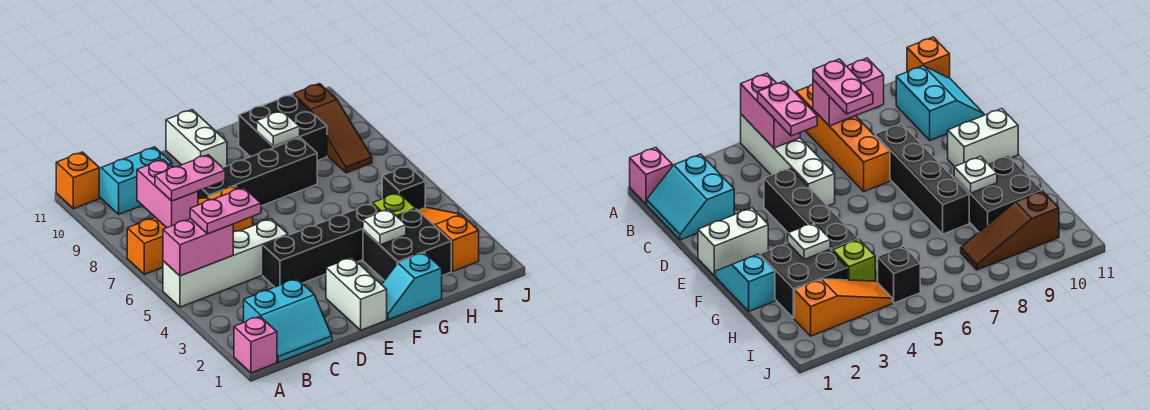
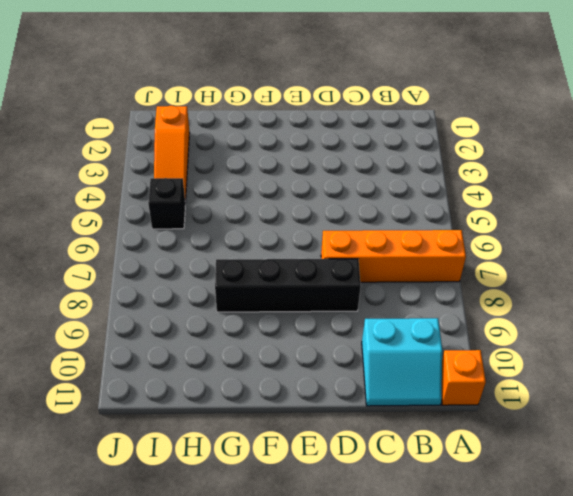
none -> pink 1x1 brick [234,317,277,373]
none -> white 1x4 brick [163,219,288,307]
none -> cyan 2x2 slope [244,279,332,362]

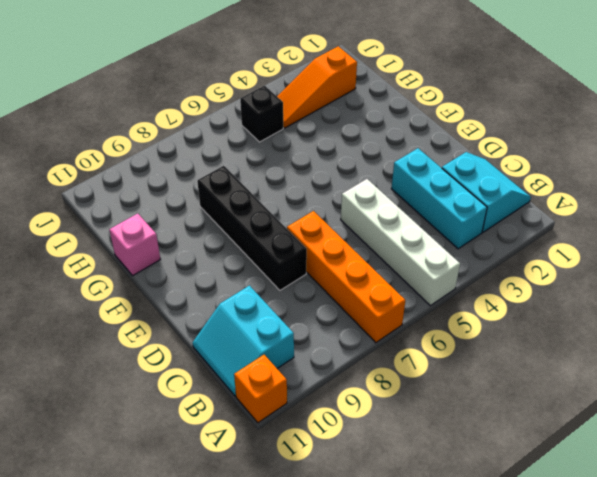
cyan 1x3 brick [391,148,487,249] -> none
pink 1x1 brick [109,214,160,275] -> pink 1x1 brick moved to [234,317,277,373]
none -> black 1x4 brick [263,203,380,287]
none -> white 1x2 brick [326,258,387,330]
none -> white 1x2 brick [166,110,227,168]

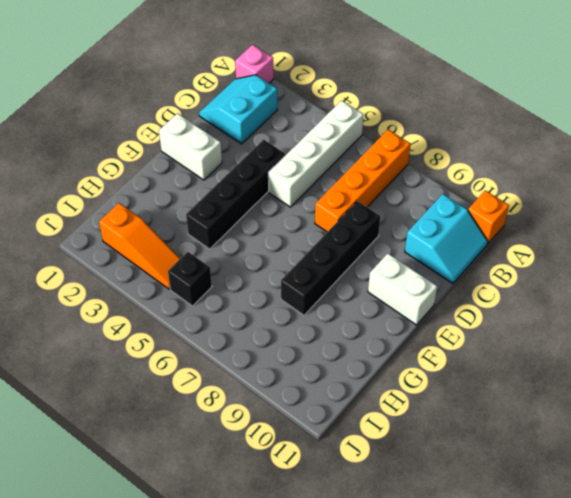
none -> cyan 1x2 slope [382,253,442,320]
none -> black 2x2 brick [363,209,451,281]
none -> black 2x2 brick [239,94,327,161]

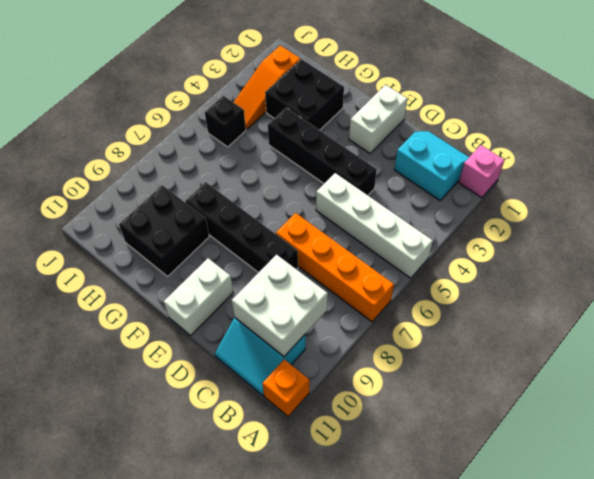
white 2x2 brick [232,255,328,357] -> none
none -> cyan 1x2 slope [382,253,442,320]
none -> lime 1x1 brick [373,193,416,216]
none -> brown 1x3 slope [294,84,372,173]

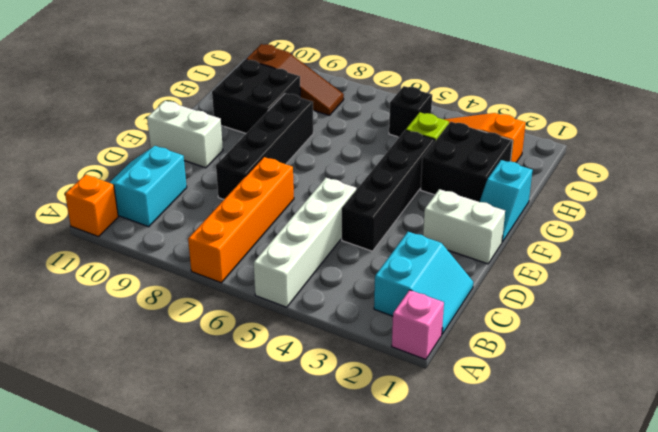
none -> pink 1x2 brick [163,219,233,276]
none -> pink 1x2 brick [137,160,198,228]
none -> white 1x1 plate [363,209,406,245]

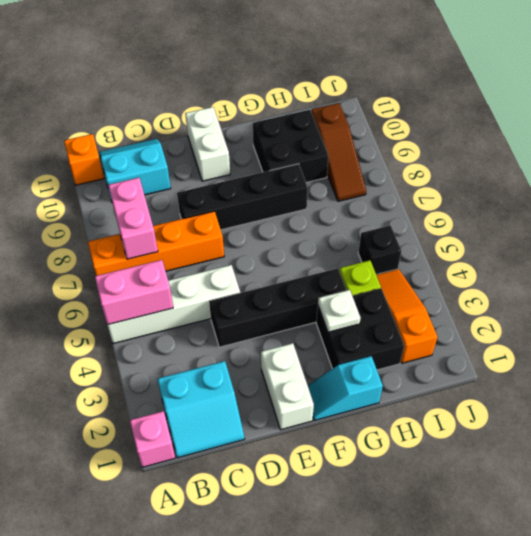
none -> white 1x1 plate [257,111,300,147]
none -> pink 1x2 plate [190,188,261,234]
none -> pink 1x2 plate [155,155,225,201]

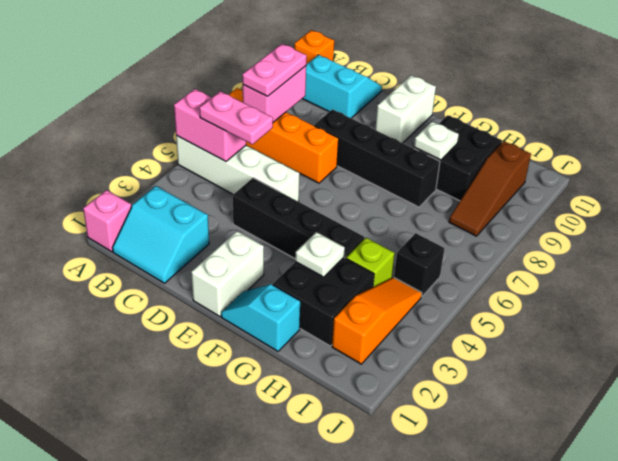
pink 1x2 plate [242,44,307,96] -> pink 1x2 plate turned to [155,155,225,201]

